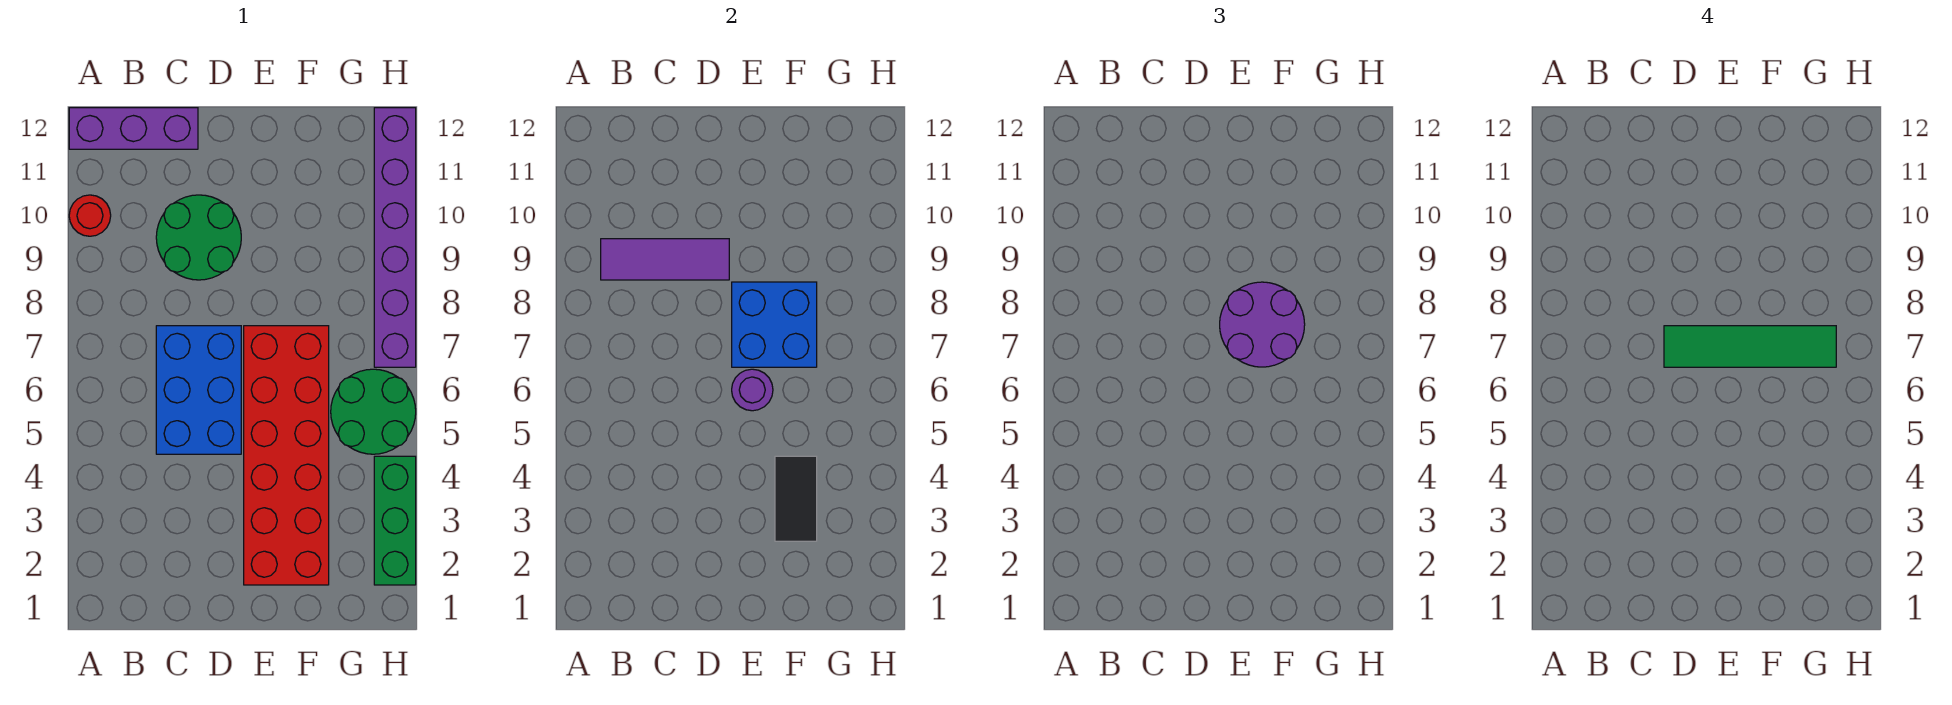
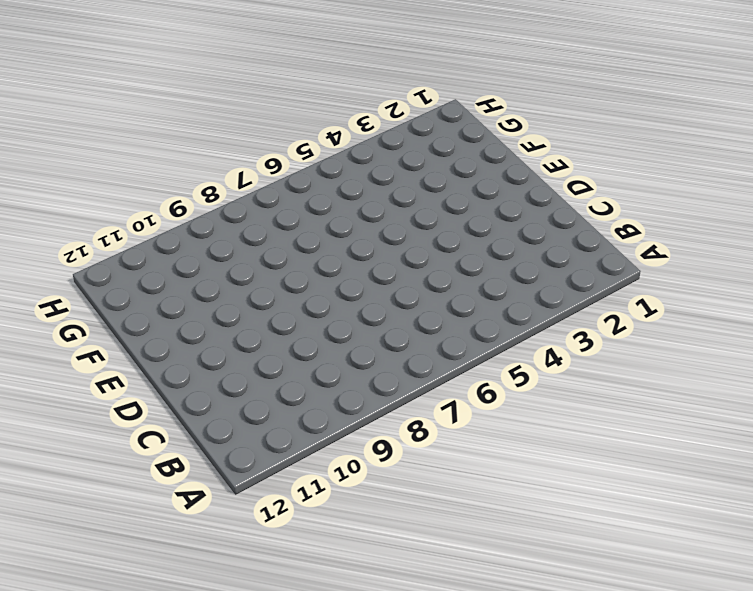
none -> red 1x1 round brick [69,195,111,236]
none -> purple 1x3 brick [69,108,198,149]
none -> blue 2x3 brick [156,326,241,454]

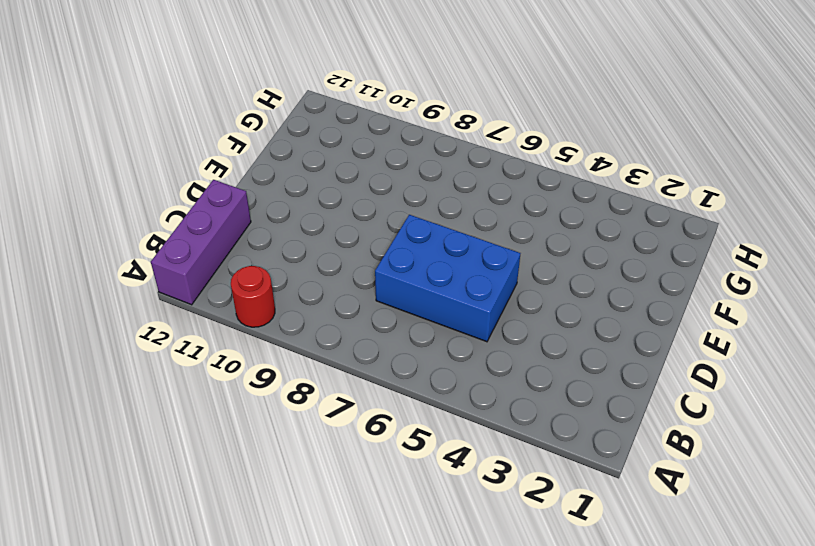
none -> green 2x2 round brick [156,195,241,280]
none -> red 2x6 brick [244,326,329,585]
none -> green 2x2 round brick [331,369,416,454]

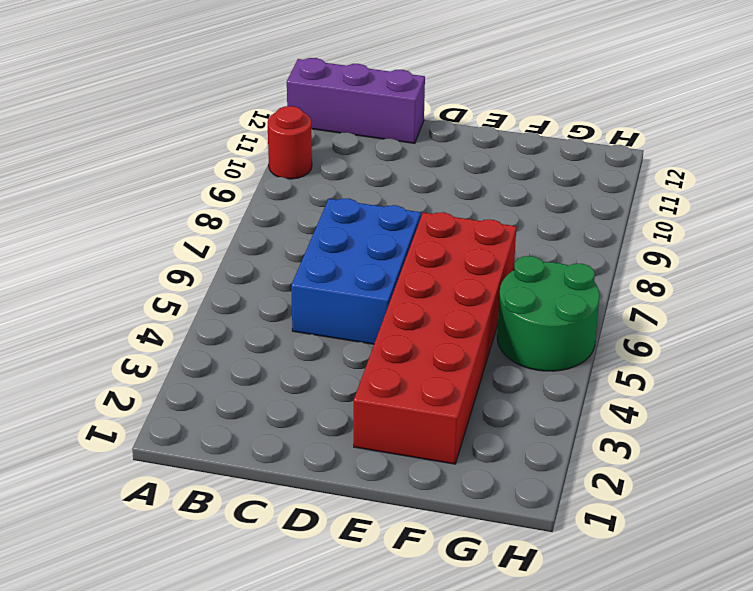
none -> green 2x2 round brick [156,195,241,280]
none -> green 1x3 brick [374,456,416,585]
none -> purple 1x6 brick [374,108,416,367]

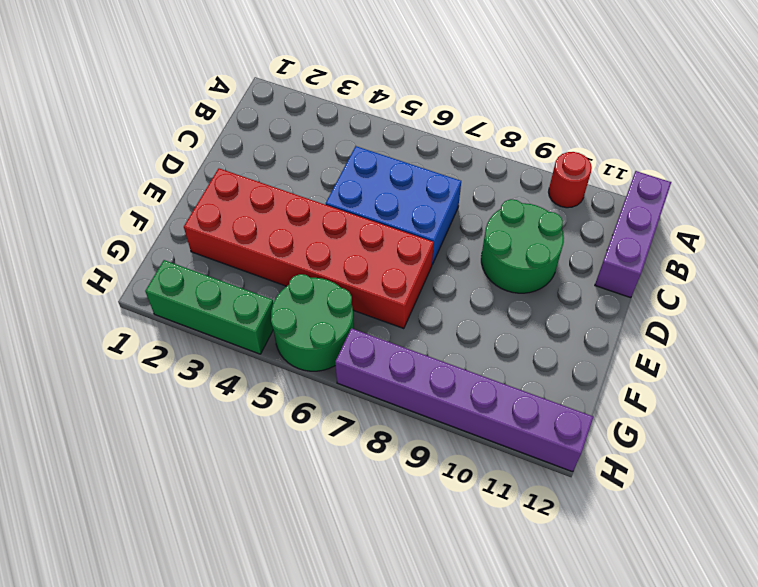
none -> purple 1x3 tile [601,239,729,280]
none -> purple 1x1 round brick [732,369,773,411]
none -> blue 2x2 brick [732,282,817,367]

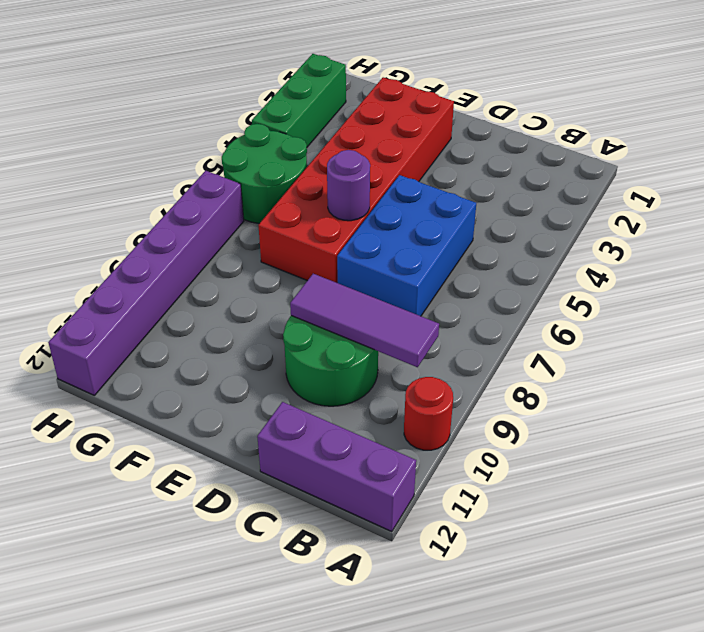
none -> blue 2x2 brick [732,282,817,367]
none -> black 1x2 tile [775,456,817,541]
none -> purple 2x2 round brick [1220,282,1305,367]

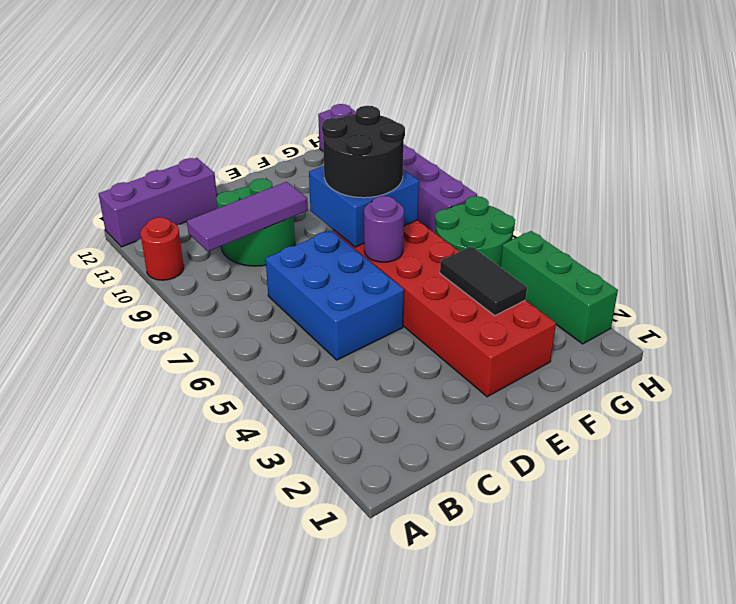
black 2x2 round brick [322,106,405,198] -> purple 2x2 round brick [1220,282,1305,367]
none -> green 1x4 tile [1664,326,1836,367]

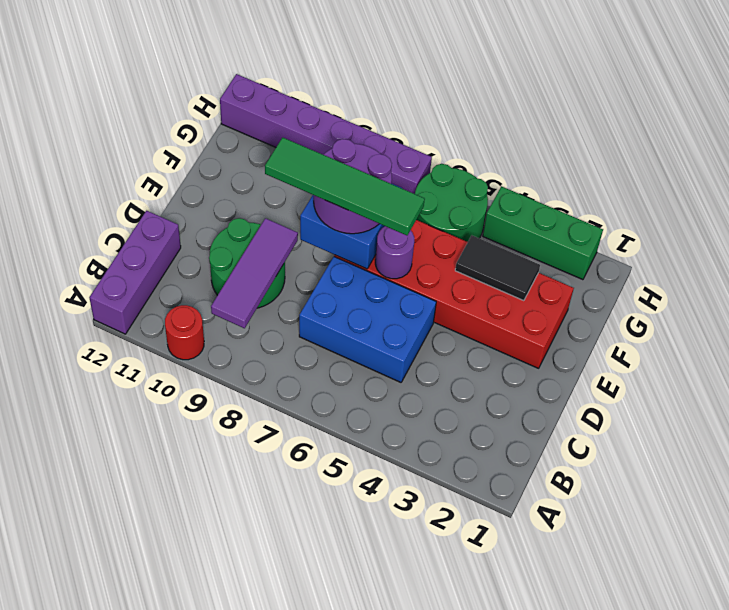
green 1x4 tile [265,138,425,235] -> green 1x4 tile turned to [1664,326,1836,367]

